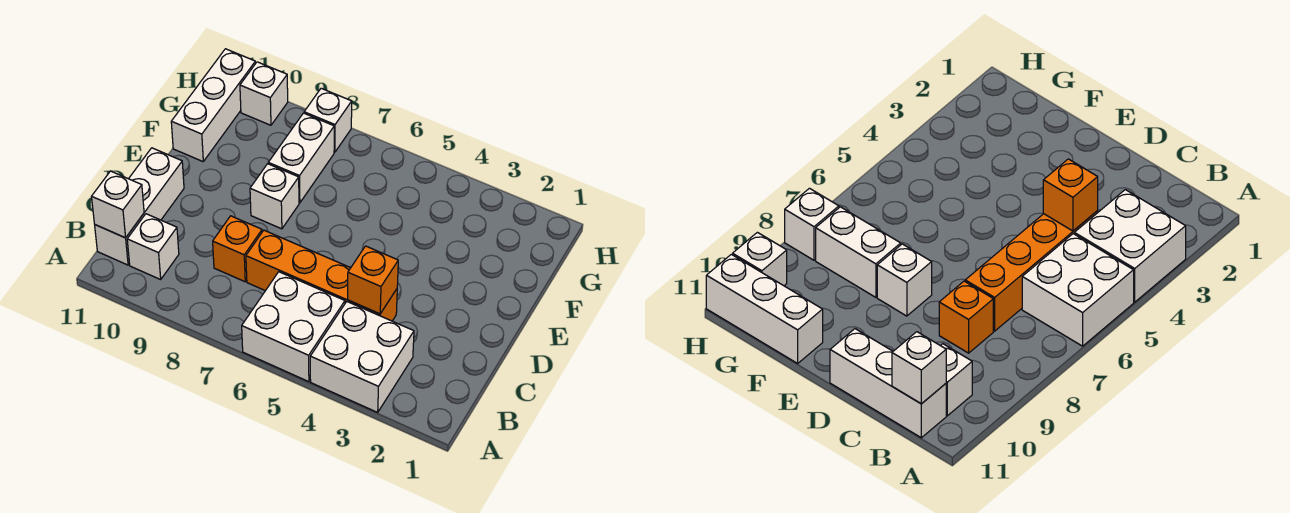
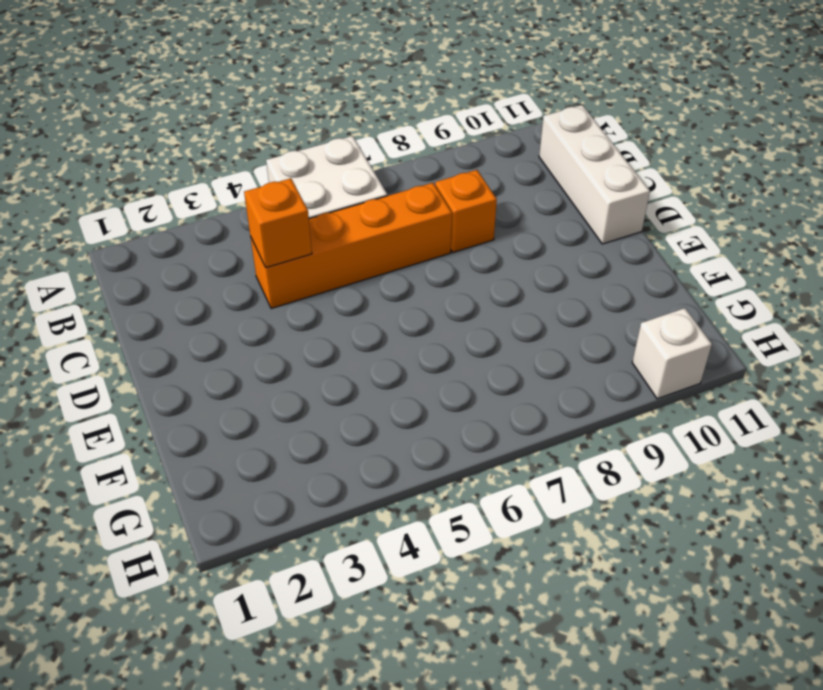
none -> white 2x2 brick [310,302,414,412]
none -> white 1x1 brick [127,214,179,279]
none -> white 1x1 brick [250,164,299,229]

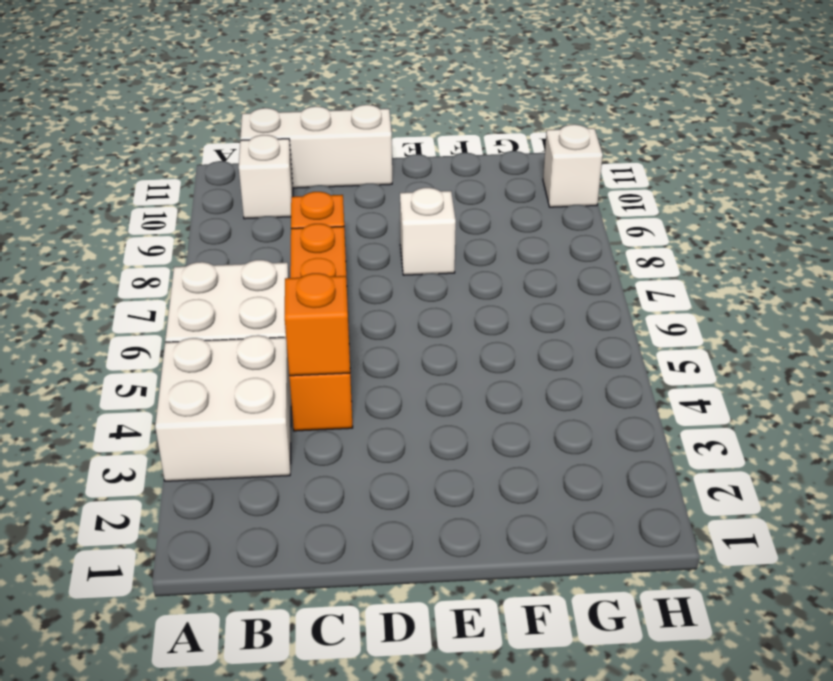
none -> white 1x2 brick [268,113,334,203]
none -> white 1x3 brick [171,49,255,161]
none -> white 1x1 brick [304,88,352,152]

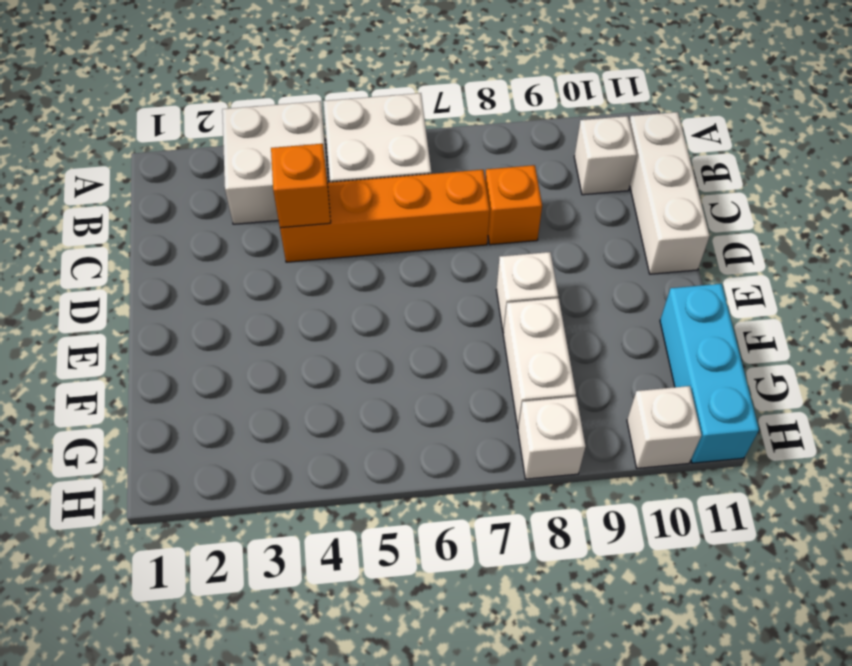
cyan 1x3 brick [660,284,759,463] -> white 1x3 brick [171,49,255,161]
none -> white 1x1 brick [92,171,144,238]

